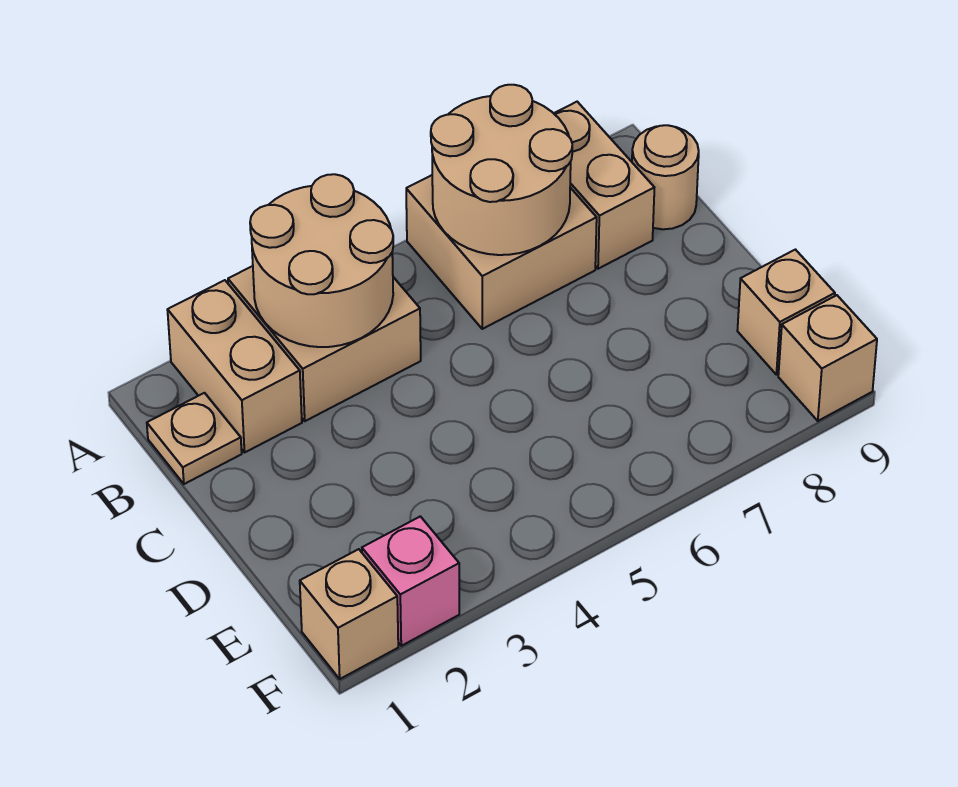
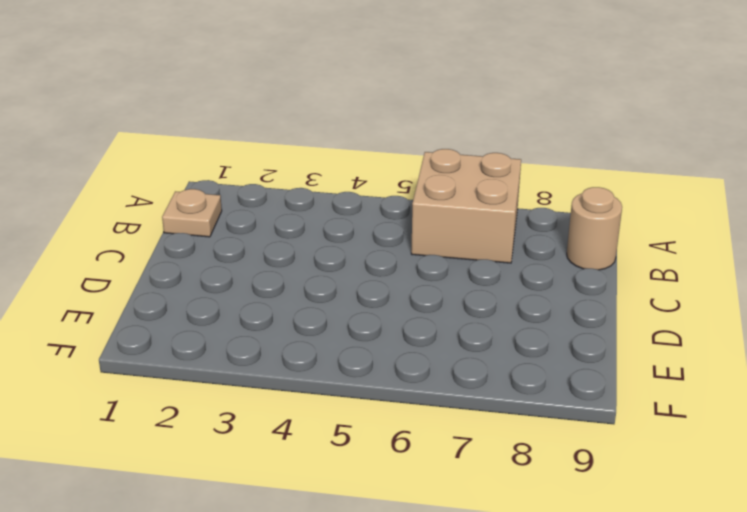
none -> tan 1x2 brick [168,280,302,452]
none -> tan 2x2 brick [228,266,421,421]
none -> tan 1x2 brick [554,102,654,269]

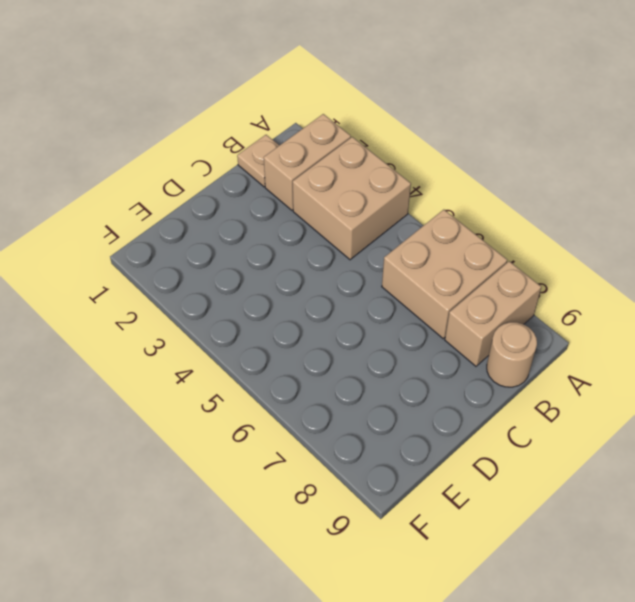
none -> tan 1x1 brick [737,250,835,375]
none -> tan 1x1 brick [300,549,398,679]
none -> pink 1x1 brick [362,516,459,646]

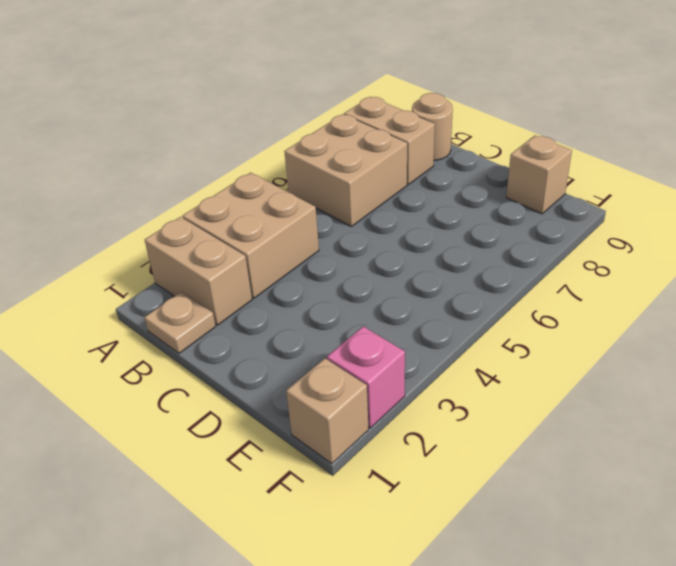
none -> tan 1x1 brick [778,295,877,421]
none -> tan 2x2 round brick [250,174,393,347]
none -> tan 2x2 round brick [431,85,572,255]

